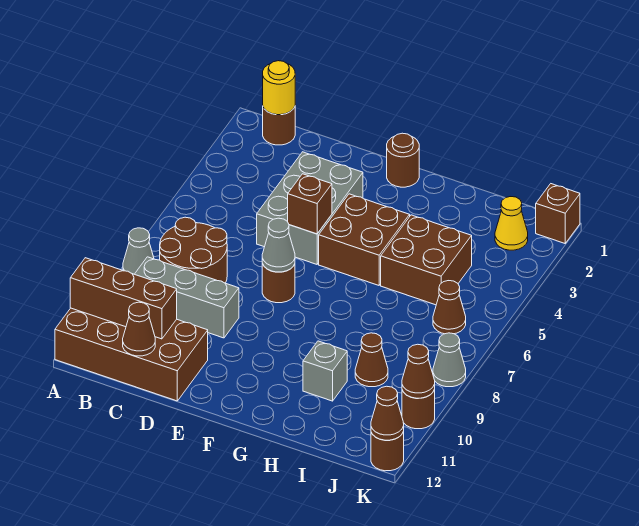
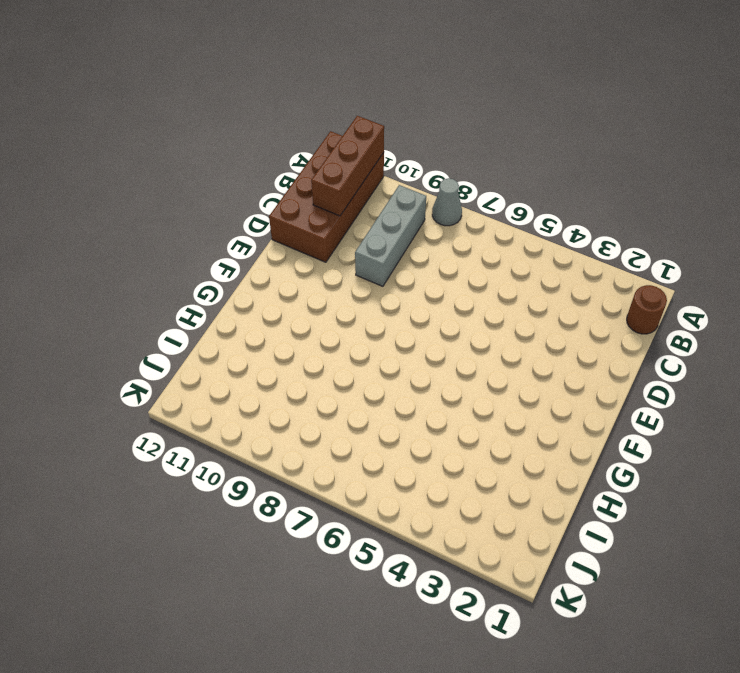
none -> brown 2x2 round brick [160,217,227,283]
none -> grey 2x3 brick [257,152,363,264]
none -> brown 1x1 round brick [262,264,295,303]

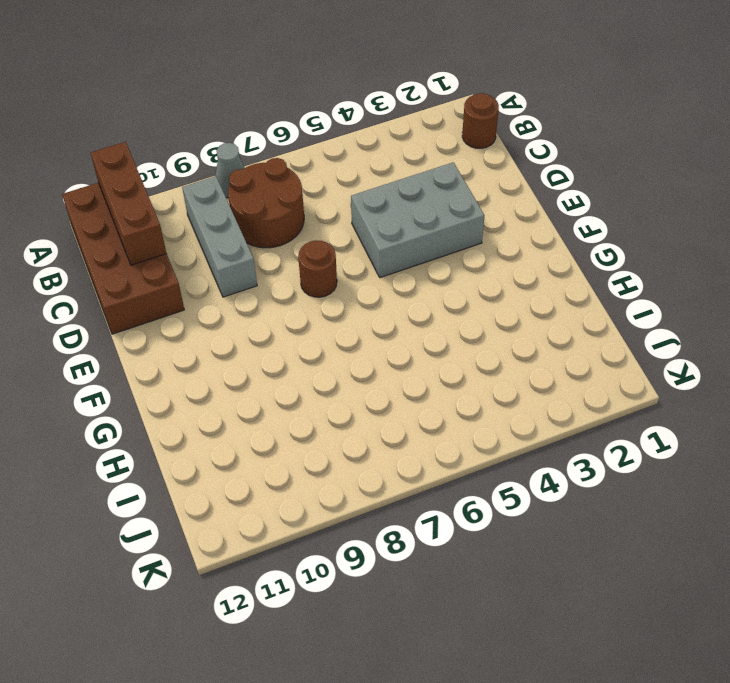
none -> brown 1x1 round brick [387,133,419,187]
none -> brown 2x2 brick [319,194,410,285]
none -> brown 2x2 brick [381,215,472,305]

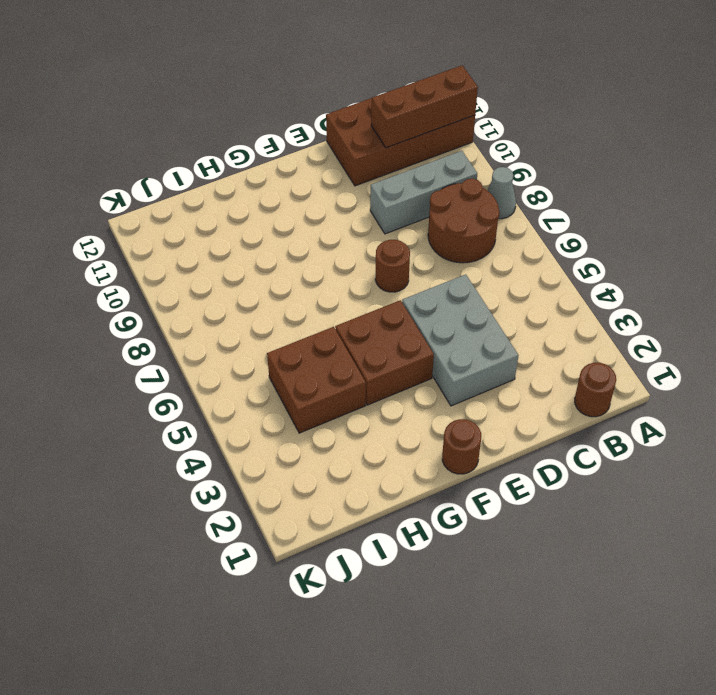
none -> grey 1x1 brick [303,341,347,401]
none -> brown 1x1 cone [355,333,388,387]
none -> yellow 1x1 cone [495,197,528,250]

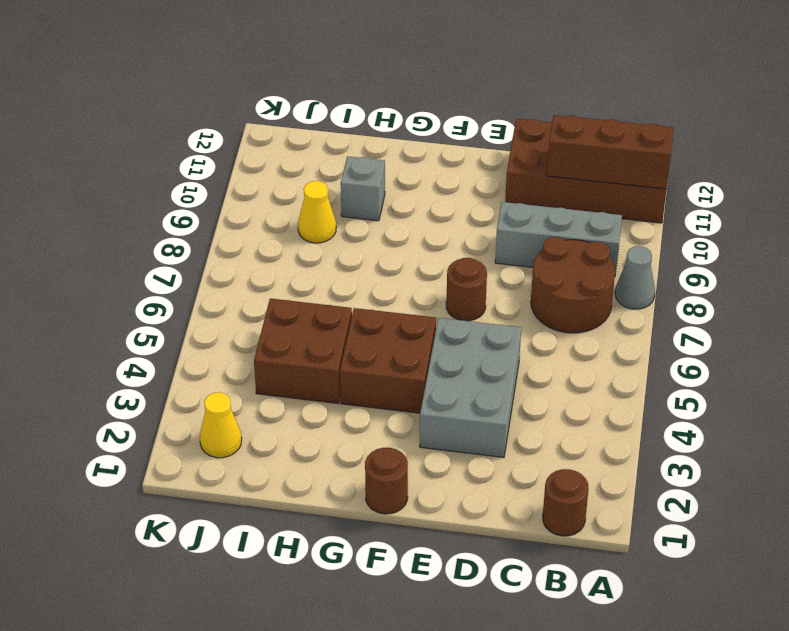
yellow 1x1 cone [298,181,336,243] -> brown 1x1 cone [355,333,388,387]
none -> brown 1x1 cone [433,281,466,334]
none -> brown 1x1 brick [536,184,580,243]
none -> grey 1x1 cone [433,333,466,387]

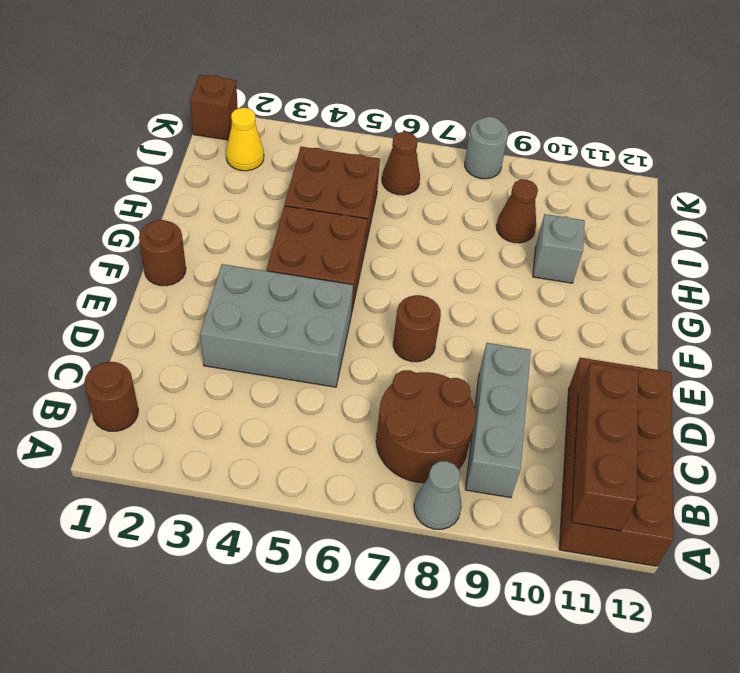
grey 1x1 round brick [465,117,508,179] -> grey 1x1 cone [433,333,466,387]
none -> brown 1x1 round brick [402,390,435,429]
none -> brown 1x1 round brick [371,432,404,471]
none -> yellow 1x1 round brick [263,61,295,115]

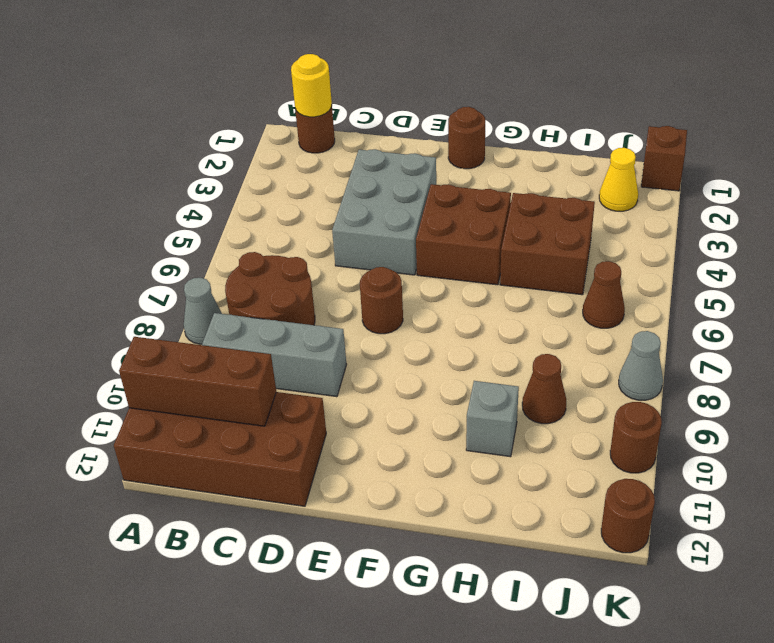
none -> brown 1x1 cone [123,302,155,356]
none -> brown 1x1 brick [288,174,332,234]
none -> grey 1x1 cone [262,218,295,272]

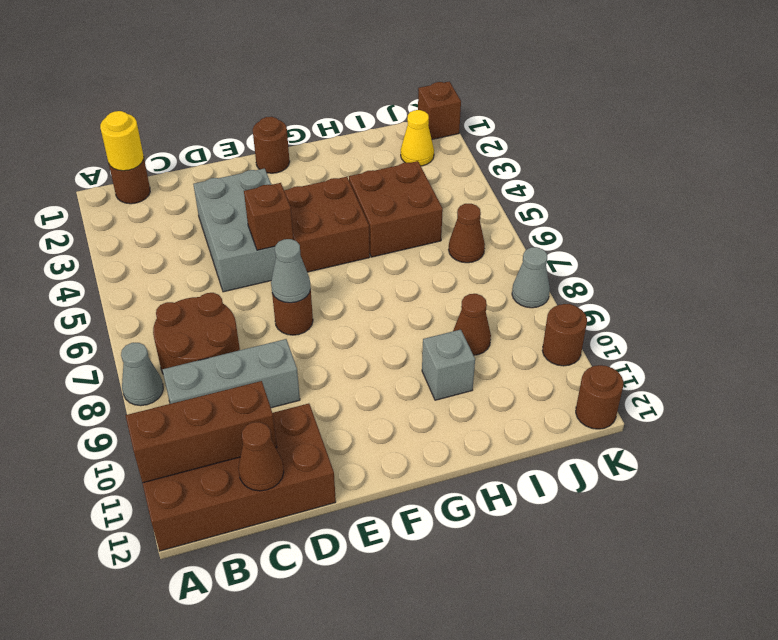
none -> brown 1x1 cone [402,344,435,398]
none -> brown 1x1 cone [371,386,404,440]

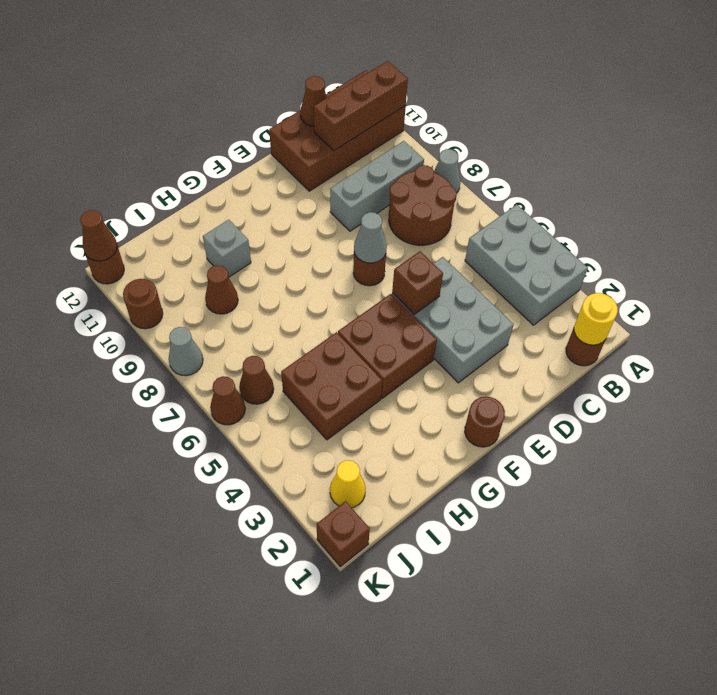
grey 2x3 brick [465,205,588,325] -> none
brown 1x1 cone [210,376,245,425] -> brown 1x1 cone moved to [402,344,435,398]

